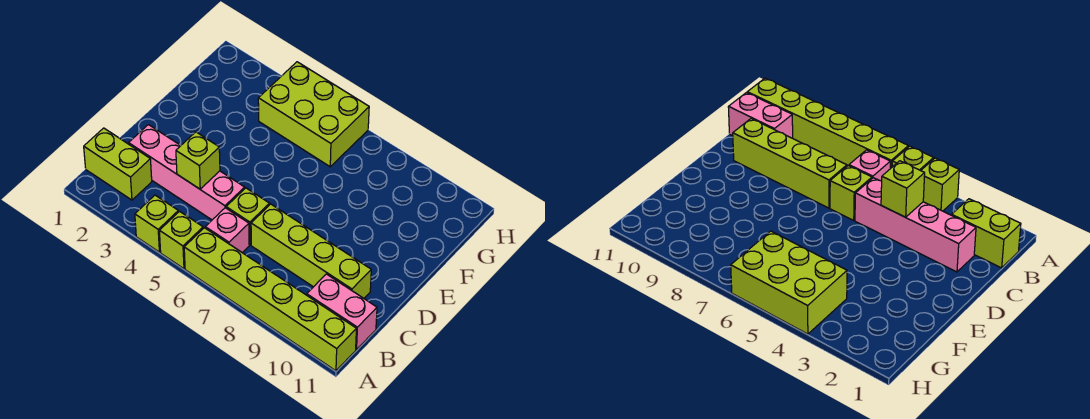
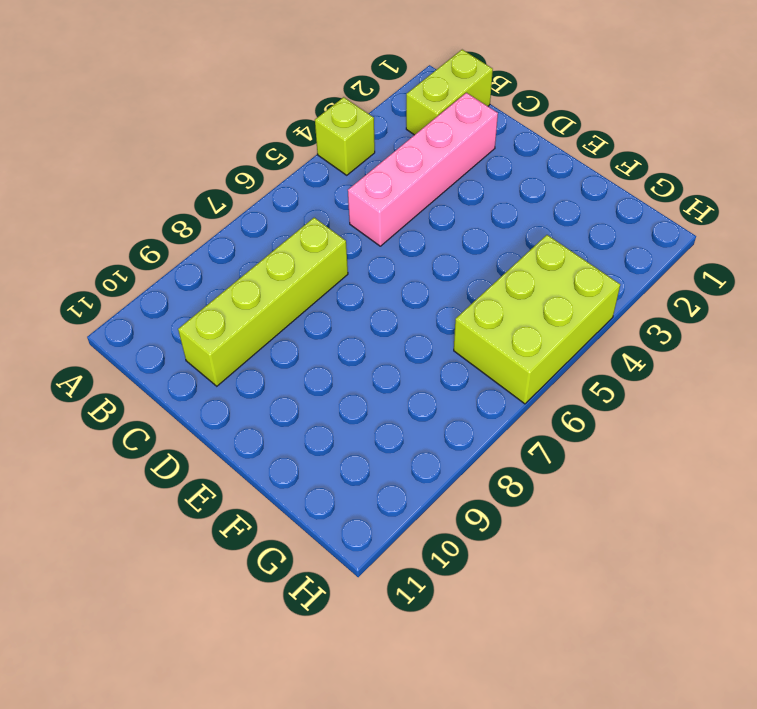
none -> lime 1x1 brick [159,211,203,269]
none -> lime 1x6 brick [184,228,356,371]

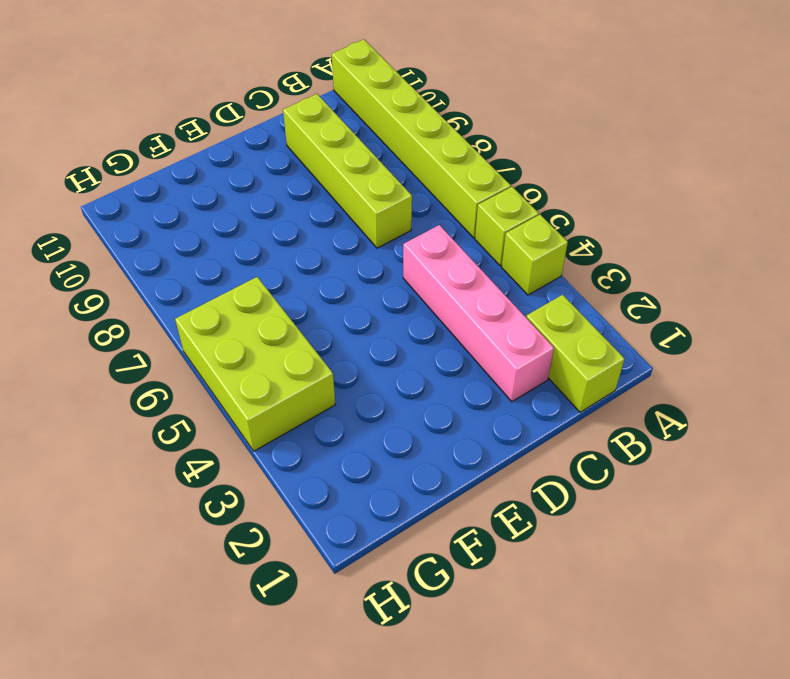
none -> pink 1x1 brick [205,208,249,253]
none -> pink 1x2 brick [307,274,377,350]

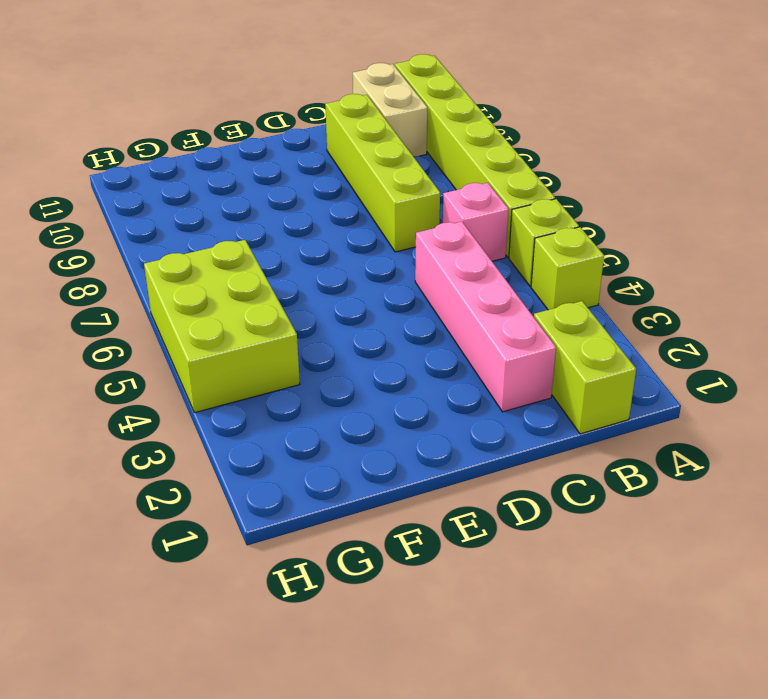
tan 1x2 brick [353,63,427,156] -> pink 1x2 brick [307,274,377,350]
none -> lime 1x1 brick [226,188,270,245]
none -> lime 1x1 brick [176,132,220,189]

